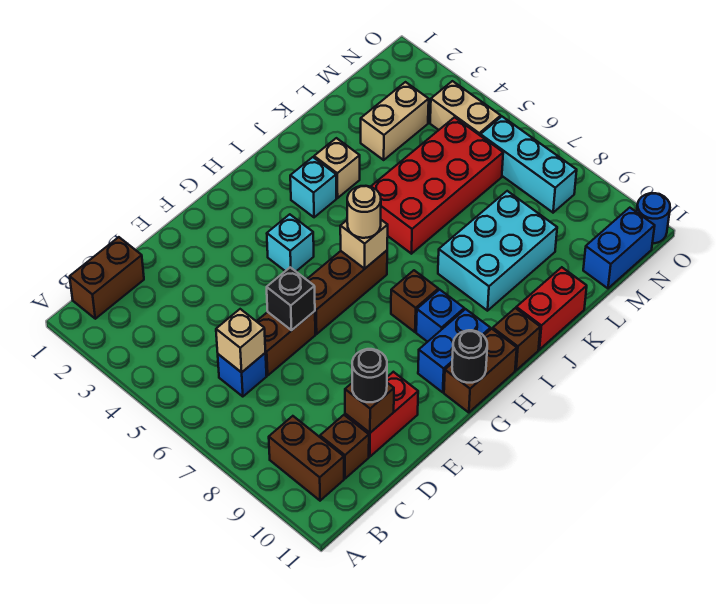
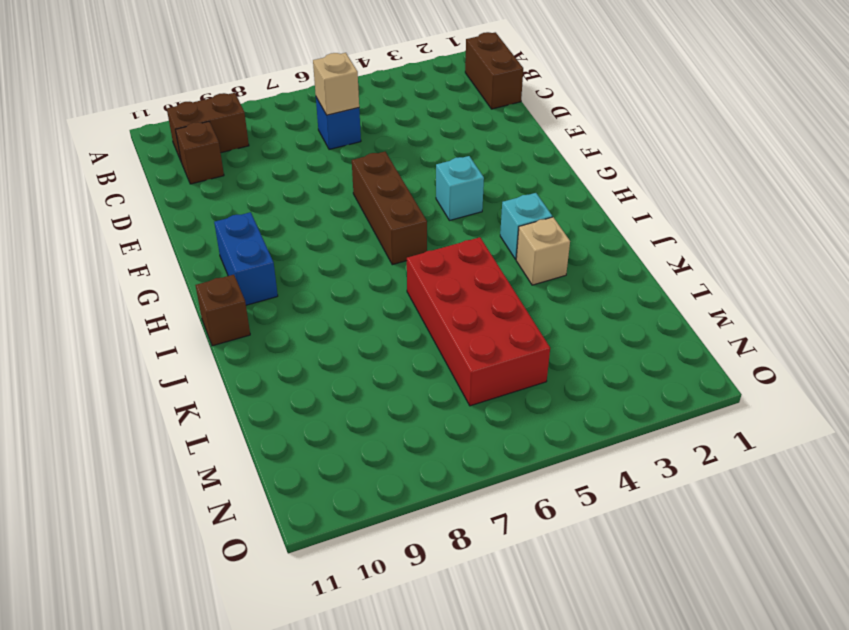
none -> brown 1x2 brick [257,311,315,375]
none -> red 1x2 brick [345,372,418,457]
none -> brown 1x2 brick [444,329,517,413]
none -> brown 1x1 brick [391,270,438,332]

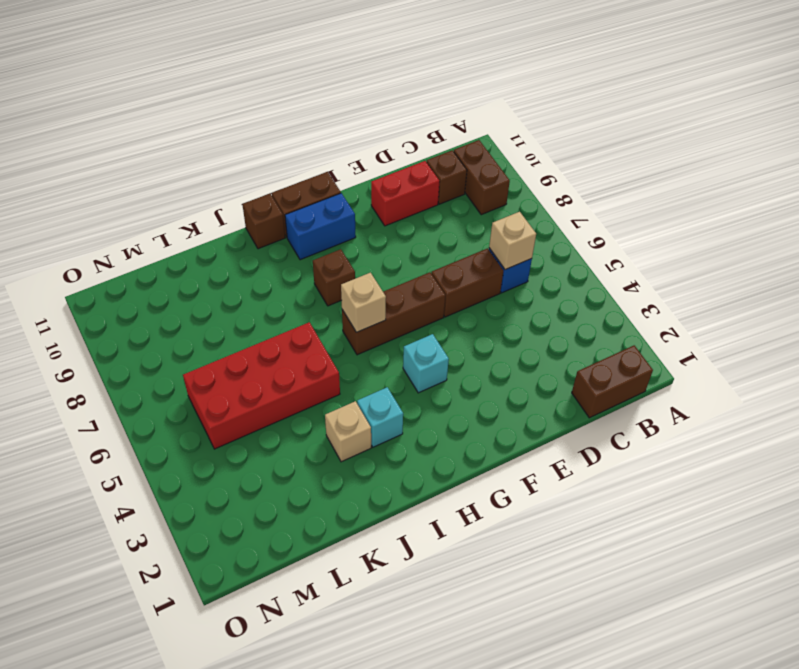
none -> blue 1x1 brick [416,290,464,342]
none -> cyan 2x3 brick [438,191,557,311]
none -> red 1x2 brick [516,267,587,350]
none -> tan 1x2 brick [361,82,429,160]

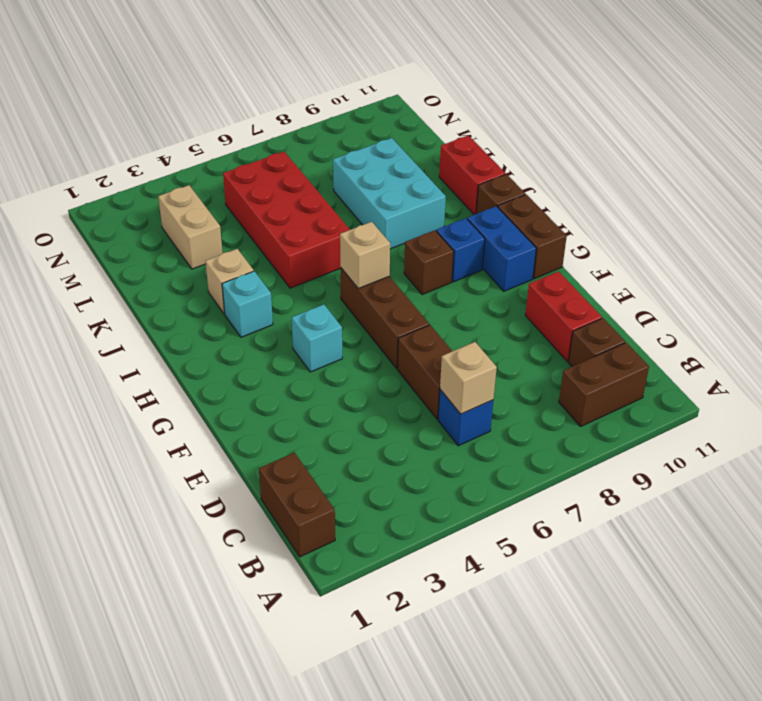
none -> blue 1x2 brick [583,208,655,288]
none -> tan 1x2 brick [430,81,501,135]
none -> cyan 1x3 brick [480,117,577,213]
none -> blue 1x1 round brick [637,193,670,243]

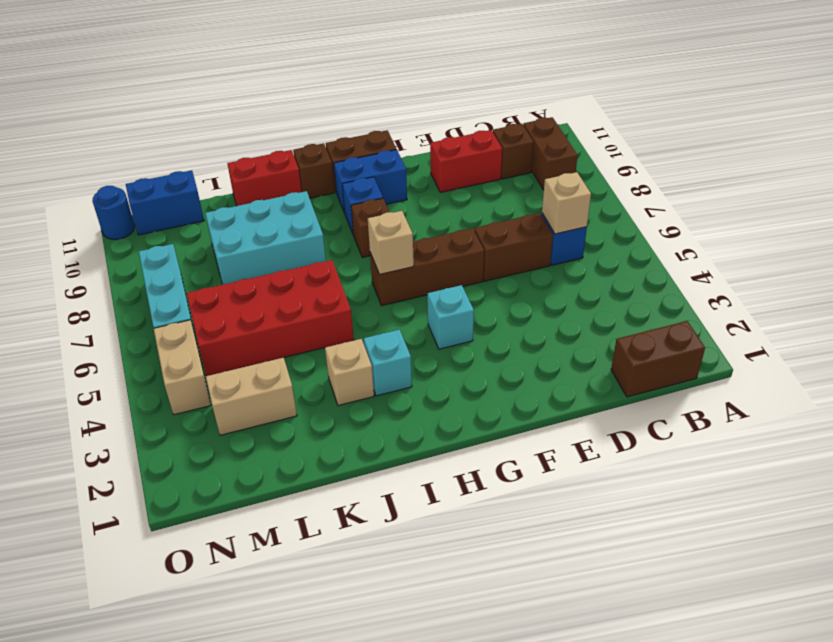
none -> brown 1x1 brick [345,383,394,433]
none -> black 1x1 brick [267,267,315,330]
none -> black 1x1 round brick [452,330,487,383]
none -> black 1x1 round brick [352,349,387,402]

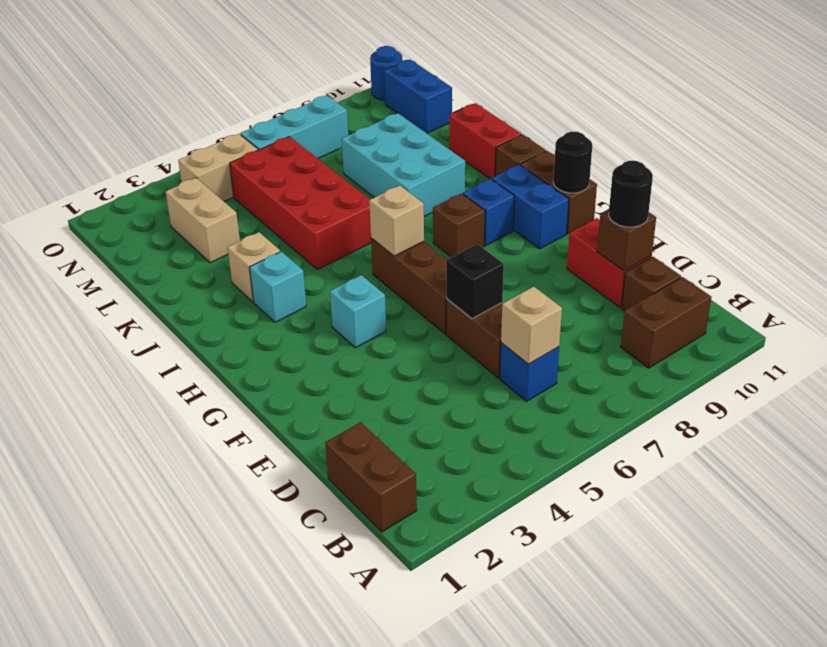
none -> tan 1x1 round brick [347,186,381,238]

